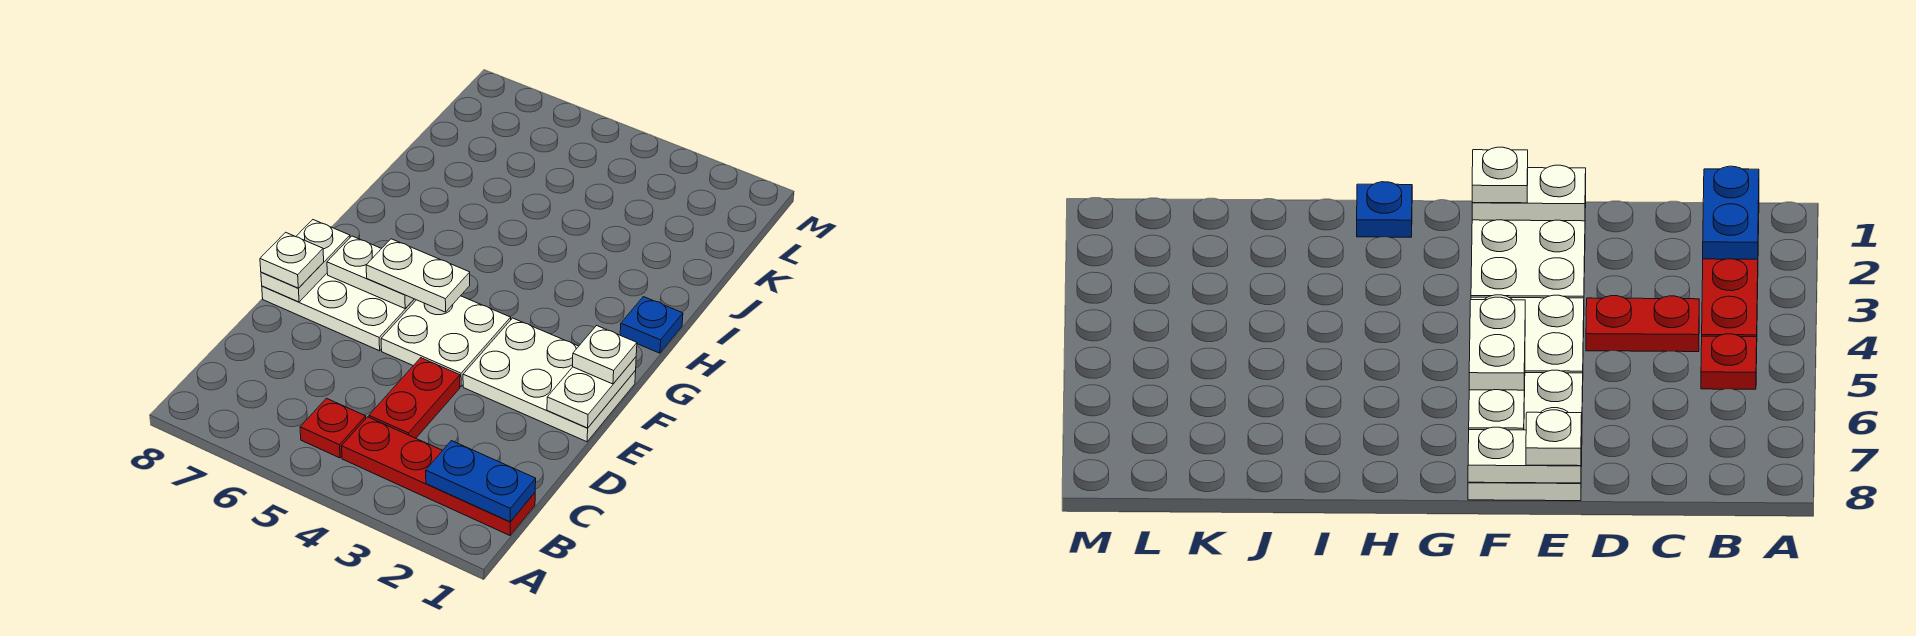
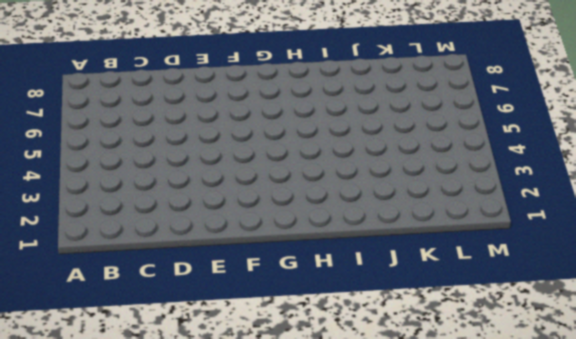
none -> red 1x4 plate [342,417,535,535]
none -> red 1x1 plate [300,398,366,458]
none -> red 1x2 plate [369,358,460,438]

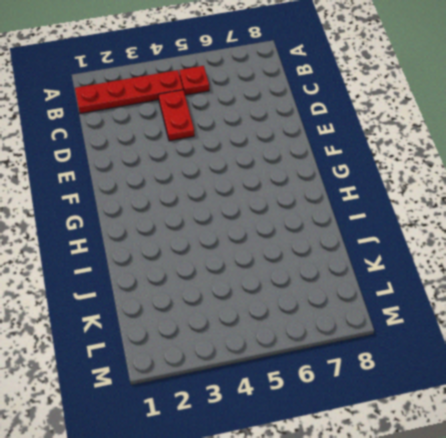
none -> white 2x3 plate [463,318,636,442]
none -> white 2x2 plate [381,296,511,386]
none -> white 2x3 plate [262,274,416,351]

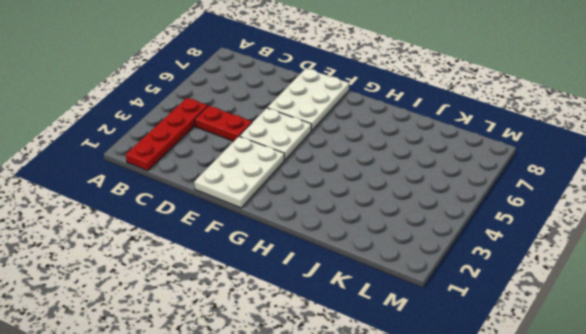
none -> red 1x1 plate [300,398,366,458]
none -> blue 1x1 plate [620,297,683,353]
none -> blue 1x2 plate [426,441,536,522]

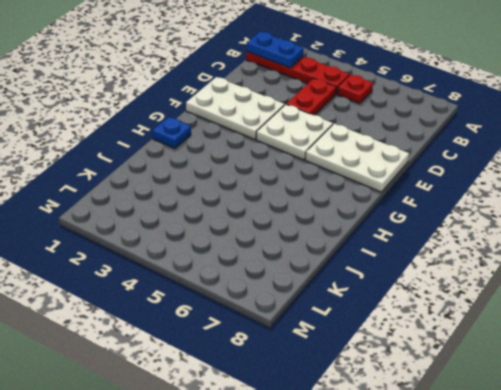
none -> white 1x2 plate [547,357,636,428]
none -> white 1x2 plate [261,220,350,302]
none -> white 1x2 plate [327,236,414,308]

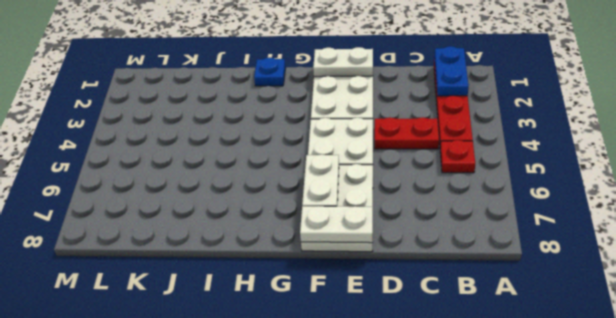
none -> white 1x1 plate [260,232,324,288]
none -> white 1x1 plate [573,326,637,384]
none -> white 1x2 plate [366,239,470,312]

